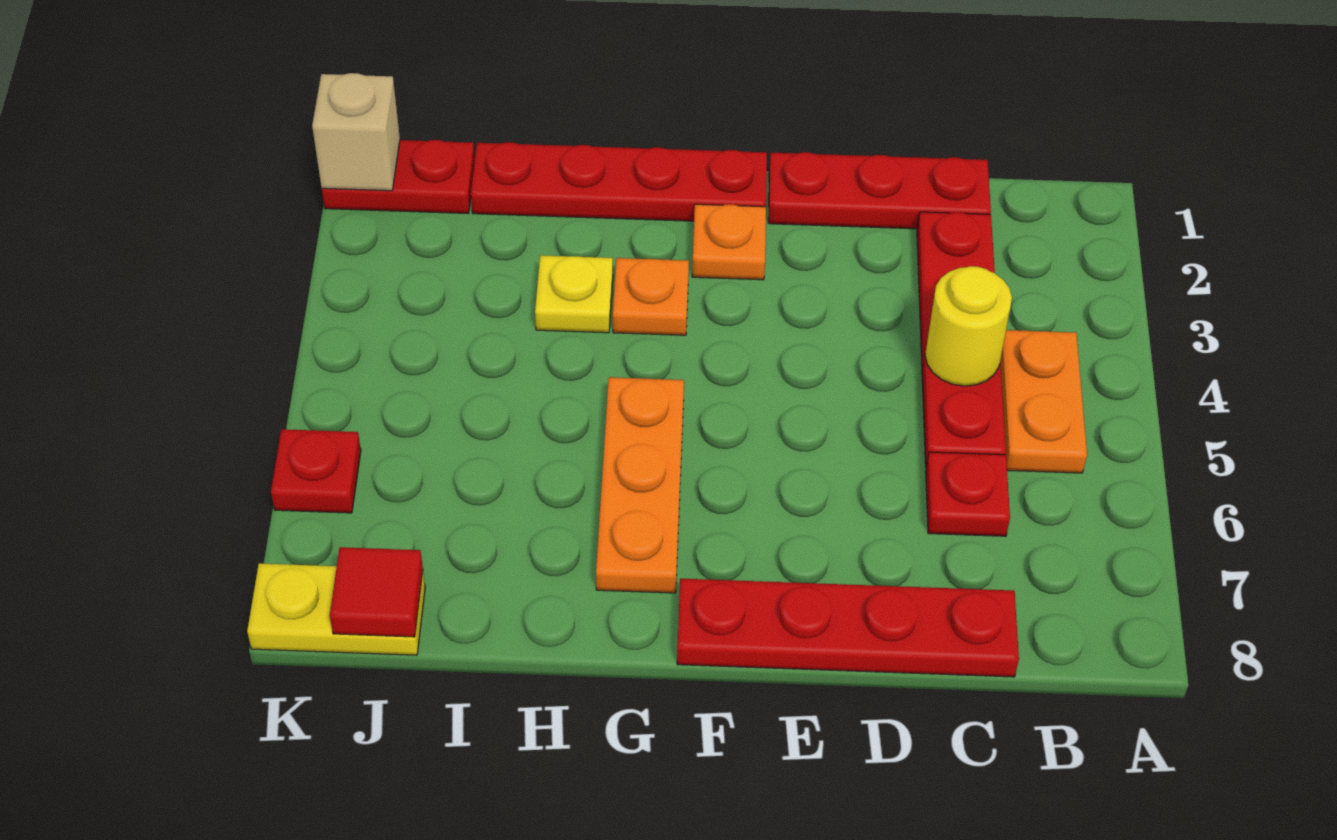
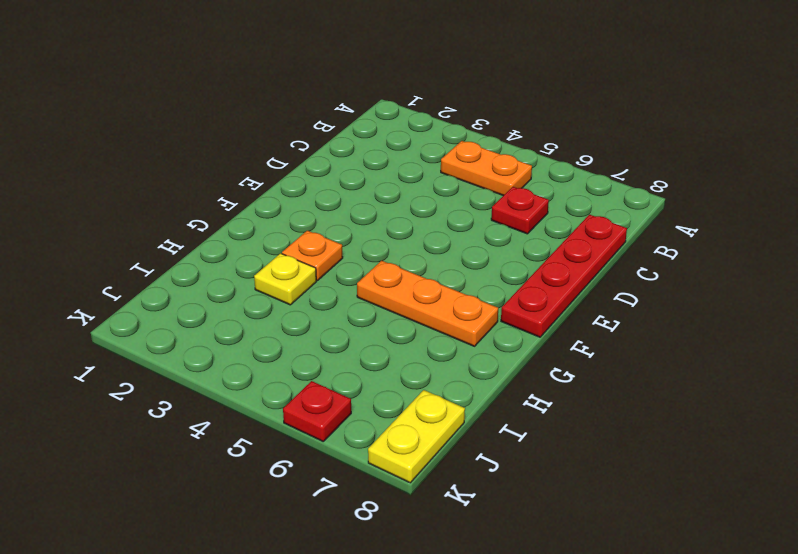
none -> red 1x3 plate [768,152,991,229]
none -> red 1x4 plate [917,212,1006,466]
none -> red 1x4 plate [471,142,767,221]

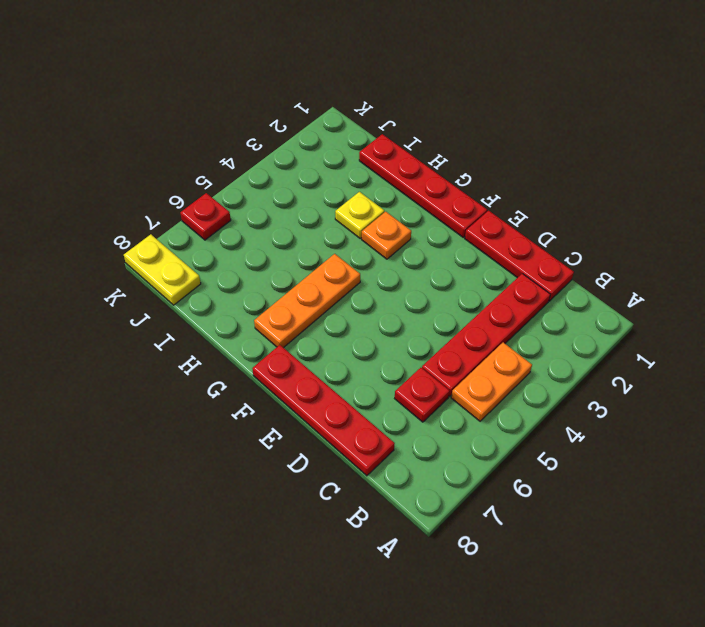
none -> orange 1x1 plate [692,204,766,280]
none -> red 1x2 plate [322,140,475,214]
none -> yellow 1x1 round brick [925,266,1012,386]

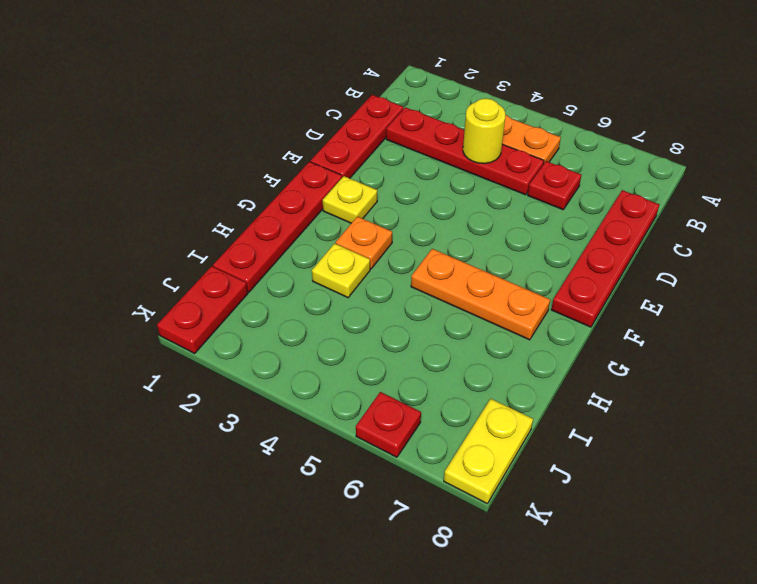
yellow 1x1 plate [323,176,377,223] -> orange 1x1 plate [692,204,766,280]
none -> red 1x1 tile [330,547,423,637]
none -> tan 1x1 brick [312,73,400,191]

